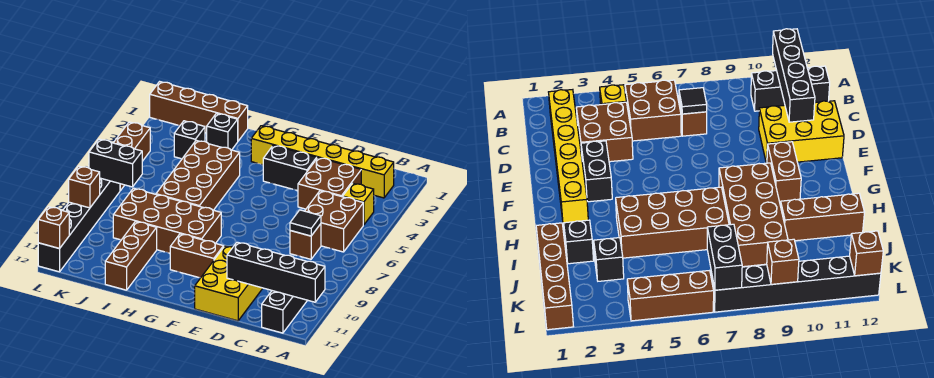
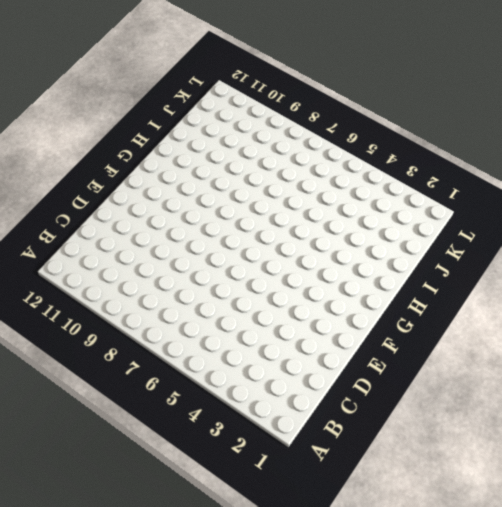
none -> yellow 1x6 brick [251,126,394,198]
none -> yellow 1x1 brick [343,183,374,225]
none -> brown 2x2 brick [305,191,363,252]

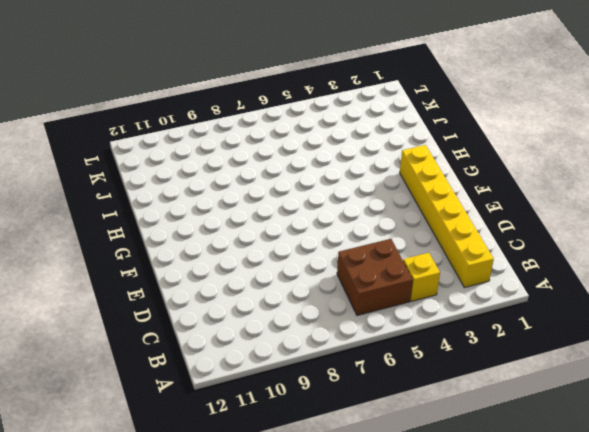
none -> black 1x3 brick [262,291,307,333]
none -> brown 2x2 brick [298,158,361,209]
none -> brown 1x1 brick [290,224,321,259]

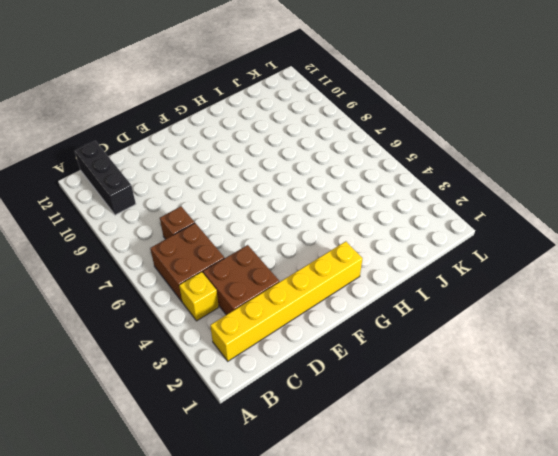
none -> yellow 2x3 brick [195,246,263,321]
none -> black 1x2 brick [263,145,317,191]
none -> brown 1x2 brick [170,234,224,278]

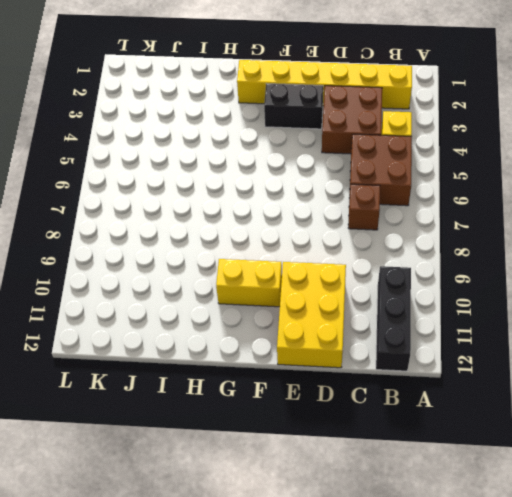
yellow 1x2 brick [216,259,282,307] -> brown 1x2 brick [170,234,224,278]
none -> brown 2x4 brick [113,188,221,253]
none -> brown 2x4 brick [156,140,240,210]
none -> brown 1x4 brick [150,82,248,141]

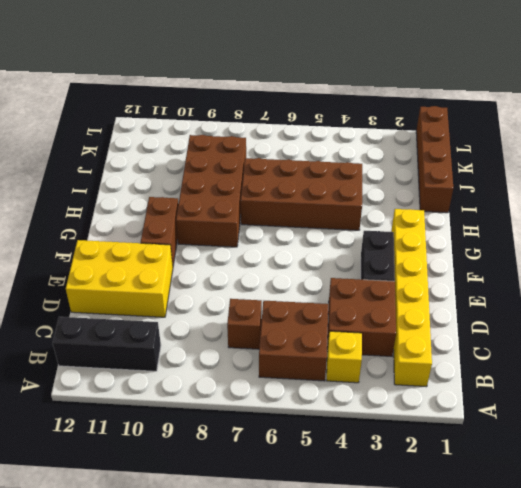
none -> black 1x1 brick [207,113,238,150]
none -> brown 1x3 brick [105,222,157,290]
none -> black 1x1 brick [174,121,205,159]

